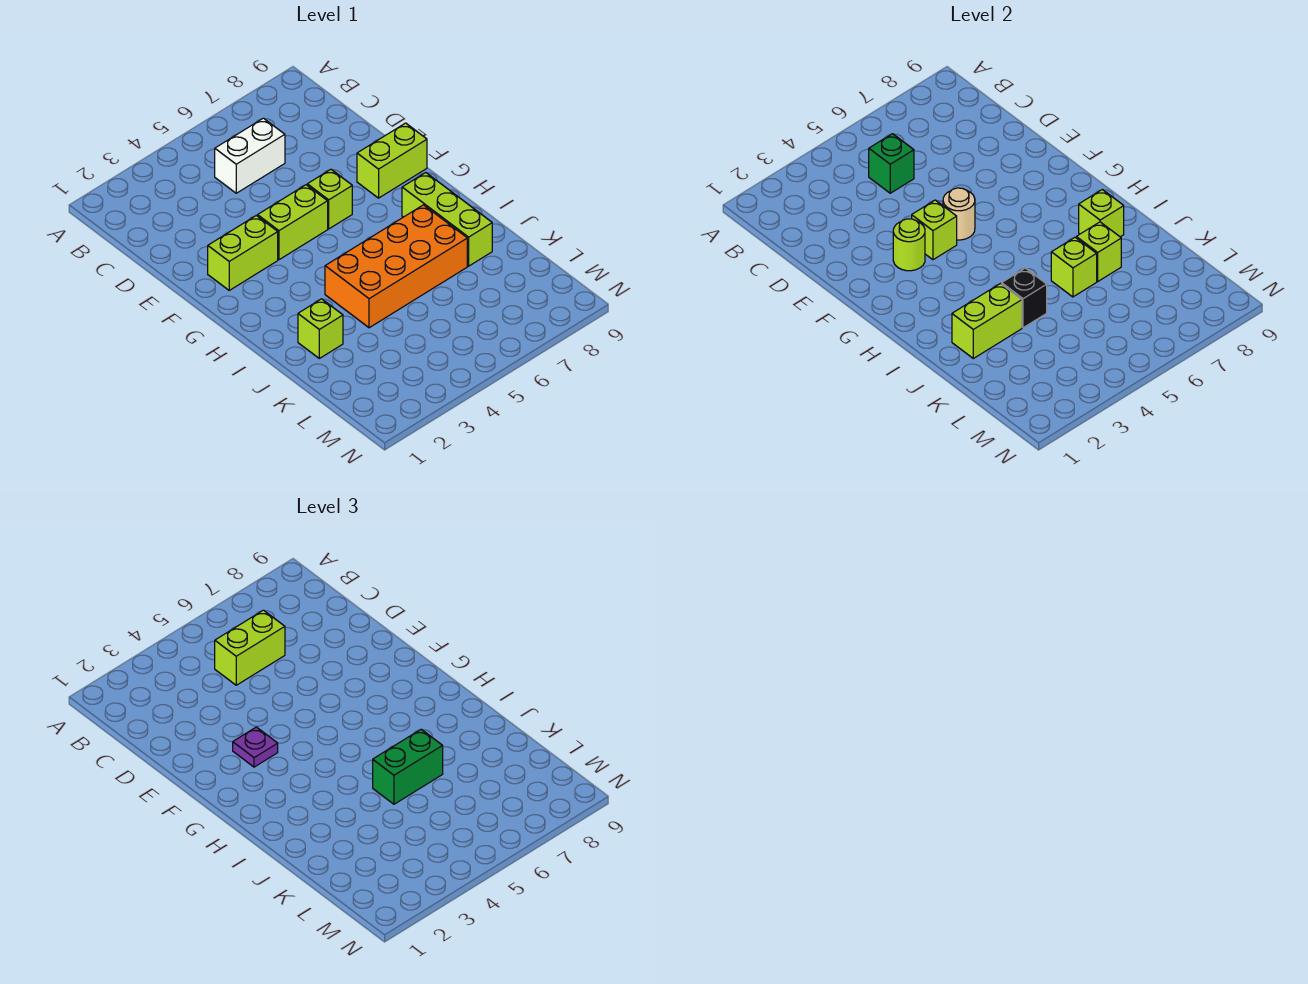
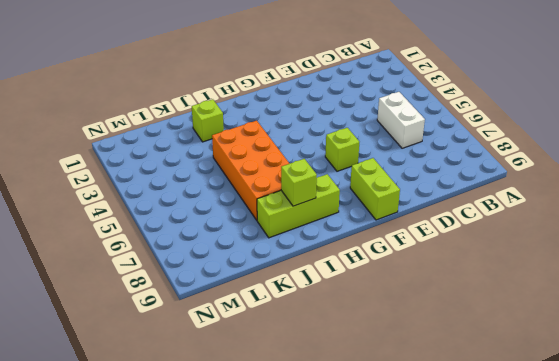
none -> lime 1x2 brick [208,215,278,290]
none -> lime 1x2 brick [258,185,328,260]
none -> green 1x1 brick [869,134,914,193]

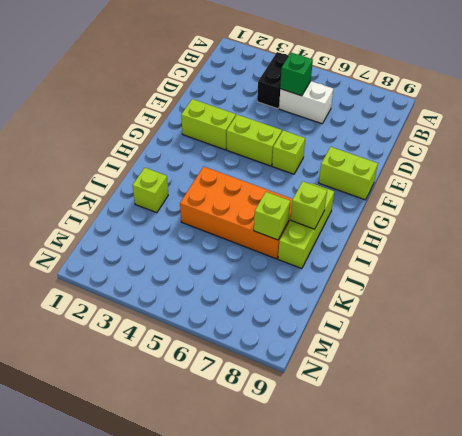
black 1x2 brick [257,52,288,109] -> none
none -> lime 1x1 round brick [893,219,925,271]
none -> lime 1x1 brick [912,200,957,260]
none -> tan 1x1 round brick [943,188,975,240]

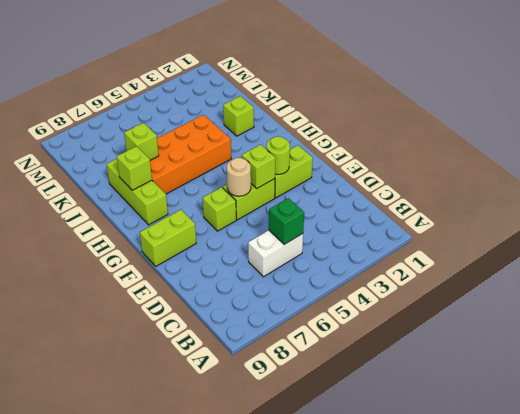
none -> lime 1x2 brick [952,284,1022,358]
none -> black 1x1 brick [1002,268,1047,328]
none -> lime 1x1 brick [1051,237,1097,297]

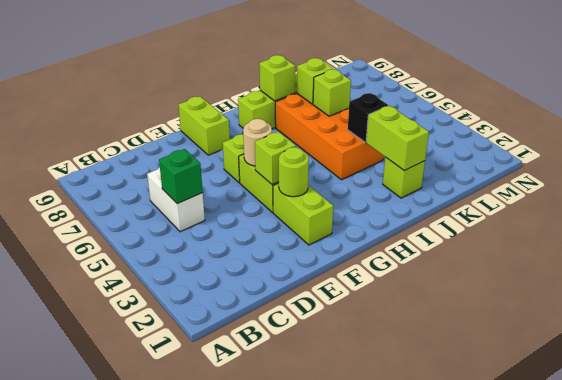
none -> lime 1x2 brick [215,610,285,685]
none -> purple 1x1 plate [233,727,278,767]
none -> green 1x2 brick [373,729,443,804]

